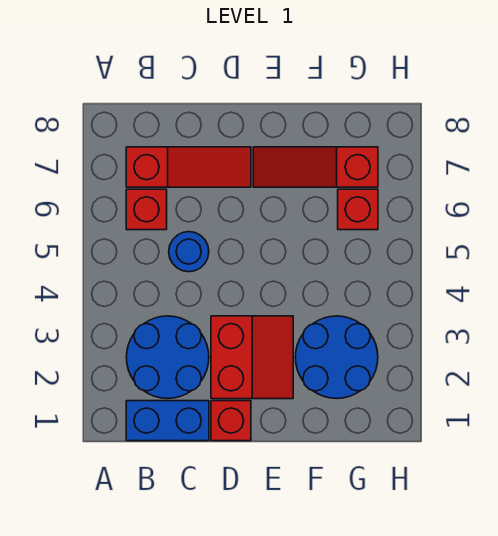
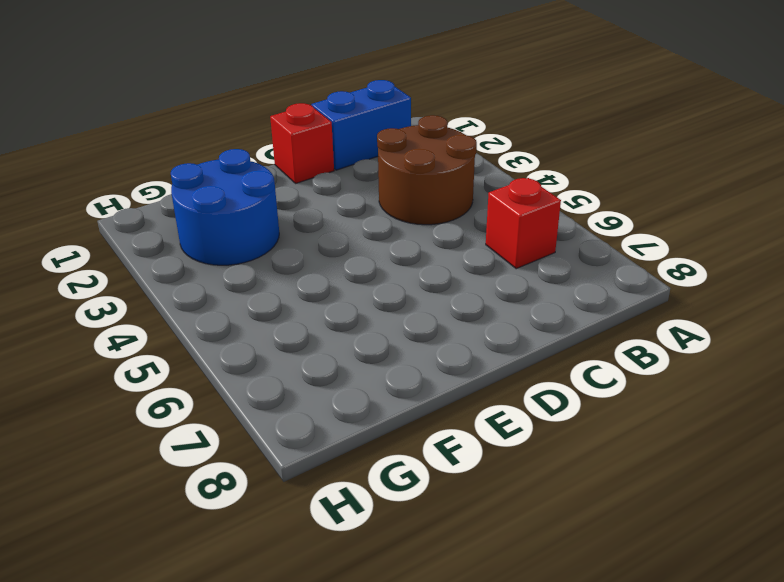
brown 2x2 round brick [377,115,477,225] -> blue 2x2 round brick [126,316,209,399]
none -> red 1x3 slope [126,147,251,187]
none -> blue 1x1 round brick [169,232,209,272]

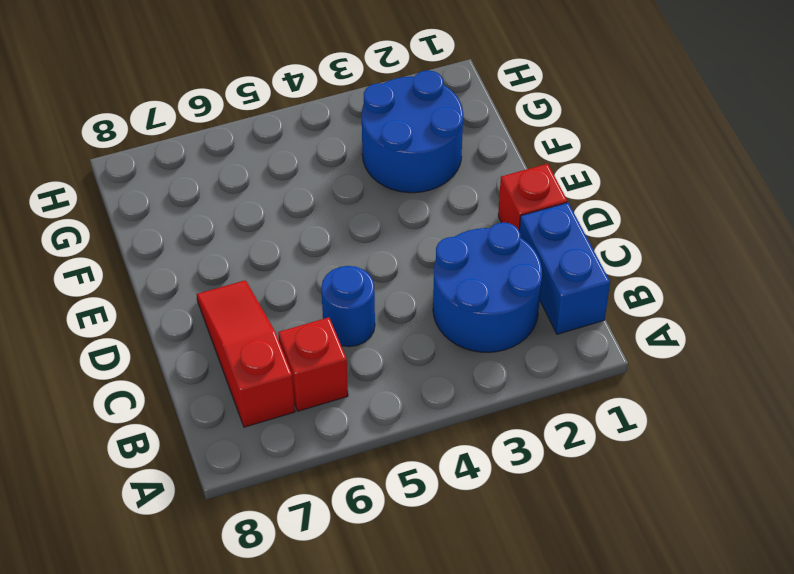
none -> red 2x2 slope [211,316,293,399]
none -> red 1x3 slope [253,147,378,187]

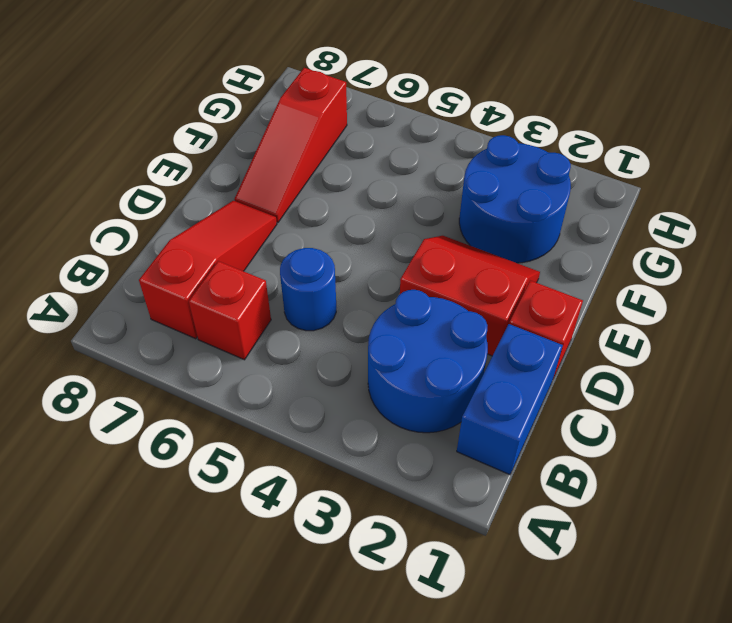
none -> red 1x1 brick [338,189,378,230]

